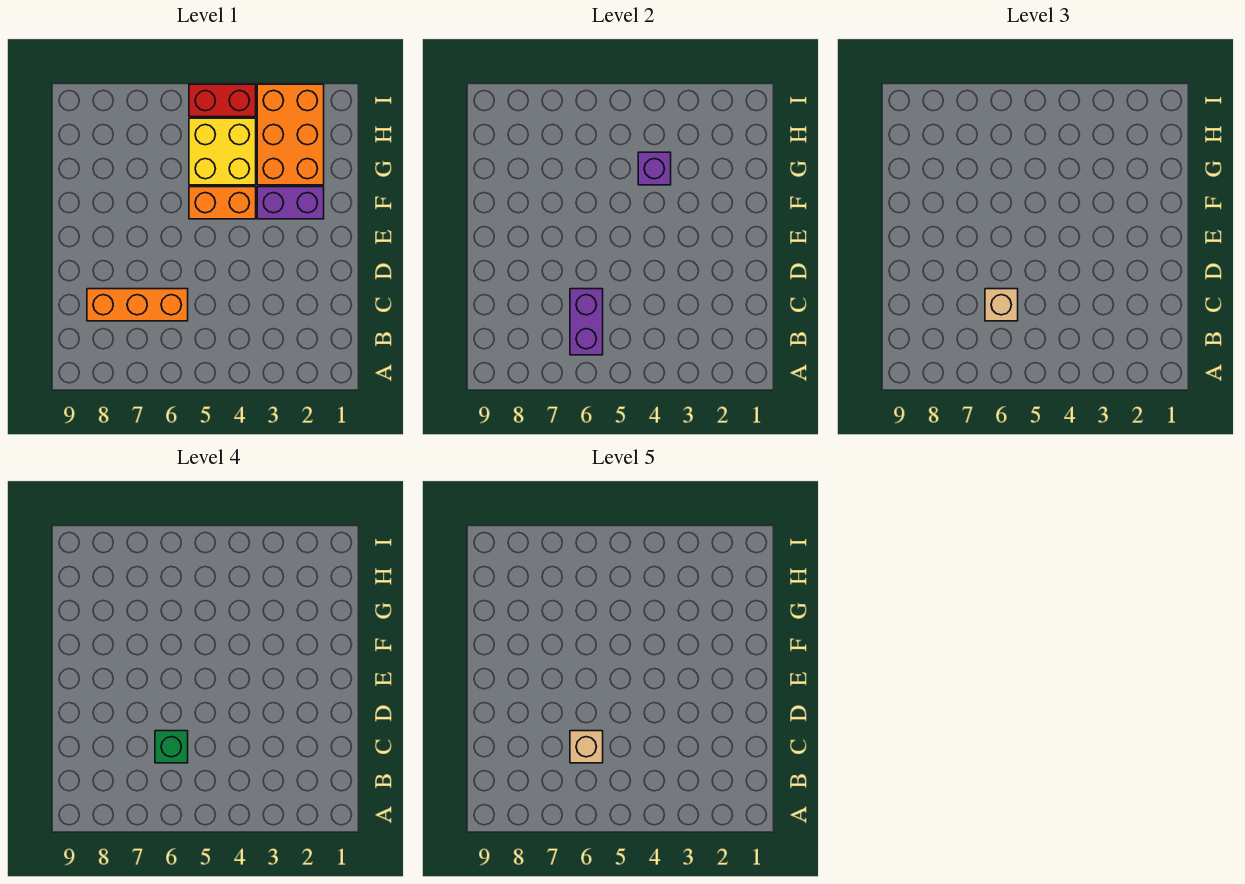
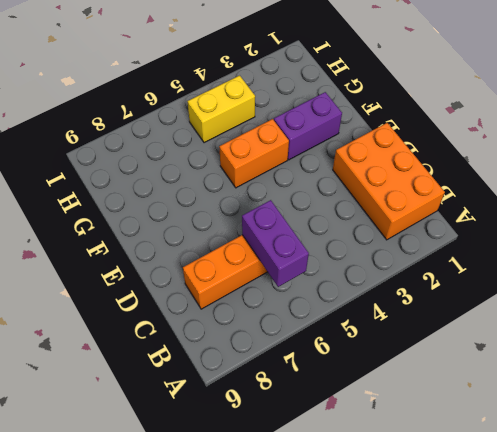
orange 2x3 brick [333,123,445,240] -> orange 2x3 brick moved to [257,84,324,185]
yellow 1x2 brick [188,75,255,143] -> yellow 2x2 brick [189,118,256,185]
none -> red 1x2 brick [189,84,256,117]
none -> purple 1x1 brick [638,152,671,185]

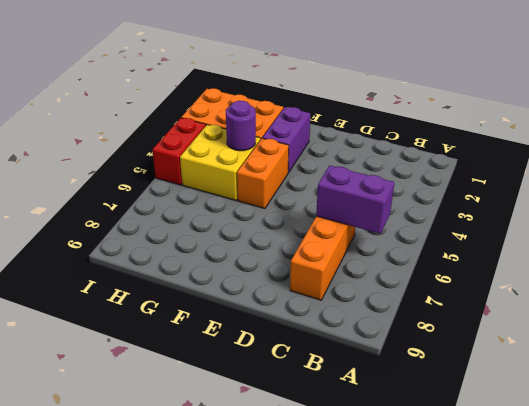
purple 1x1 round brick [226,101,256,151] -> purple 1x1 brick [638,152,671,185]
none -> tan 1x1 brick [985,289,1018,321]
none -> green 1x1 brick [155,731,188,763]

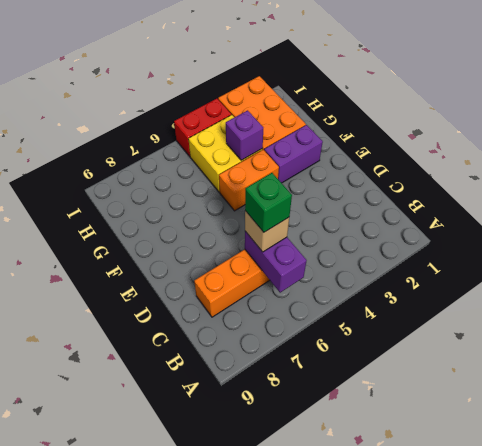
none -> tan 1x1 brick [570,731,603,763]

